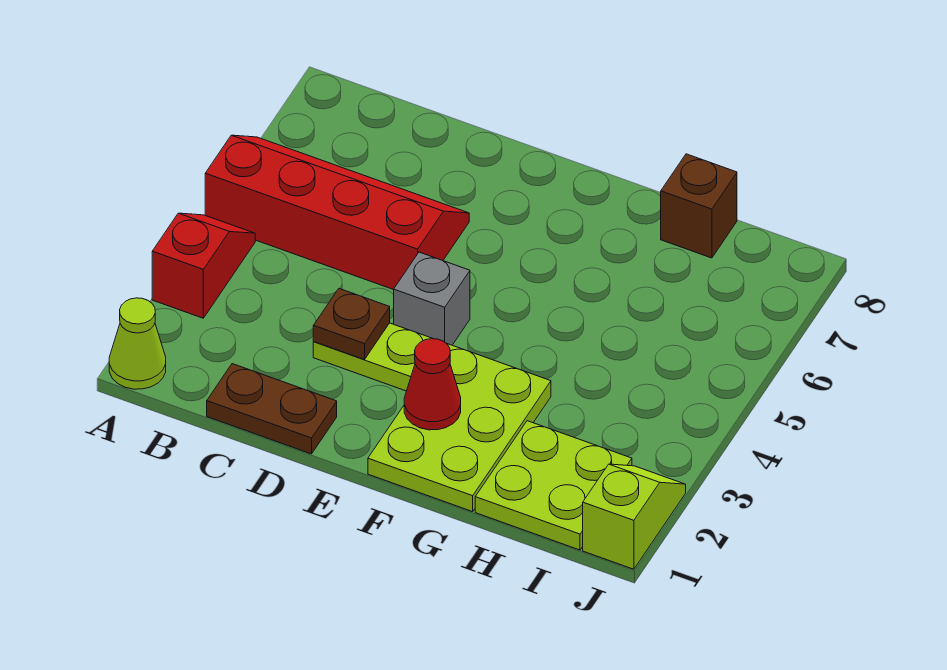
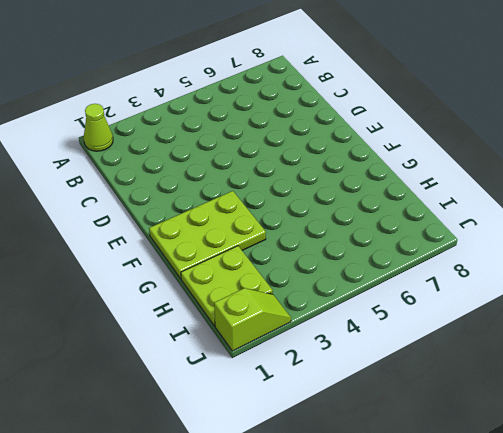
none -> red 1x2 slope [152,213,255,318]
none -> red 2x4 slope [205,135,469,290]
none -> brown 1x2 plate [207,364,337,454]

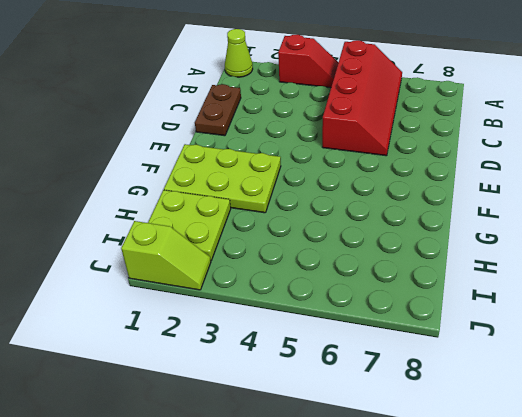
none -> lime 1x2 plate [313,323,433,391]
none -> grey 1x1 brick [394,252,470,345]
none -> brown 1x1 brick [661,154,737,258]

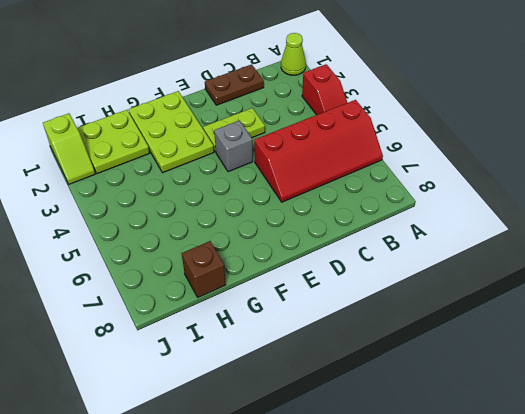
none -> brown 1x1 plate [313,289,390,360]
none -> red 1x1 cone [404,339,461,430]

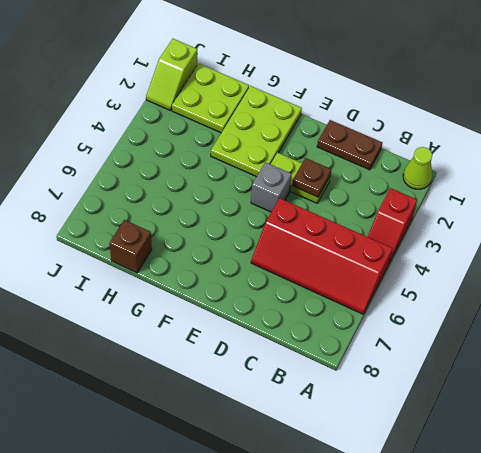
none -> red 1x1 cone [404,339,461,430]

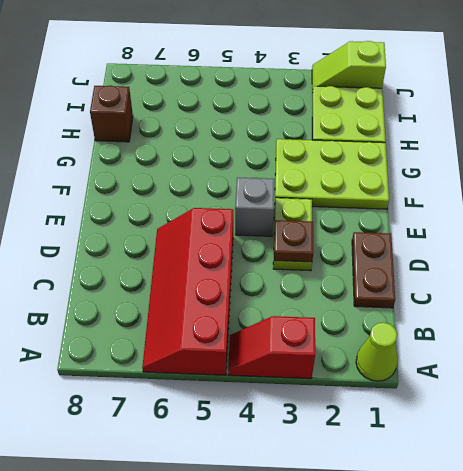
none -> red 1x1 cone [404,339,461,430]

